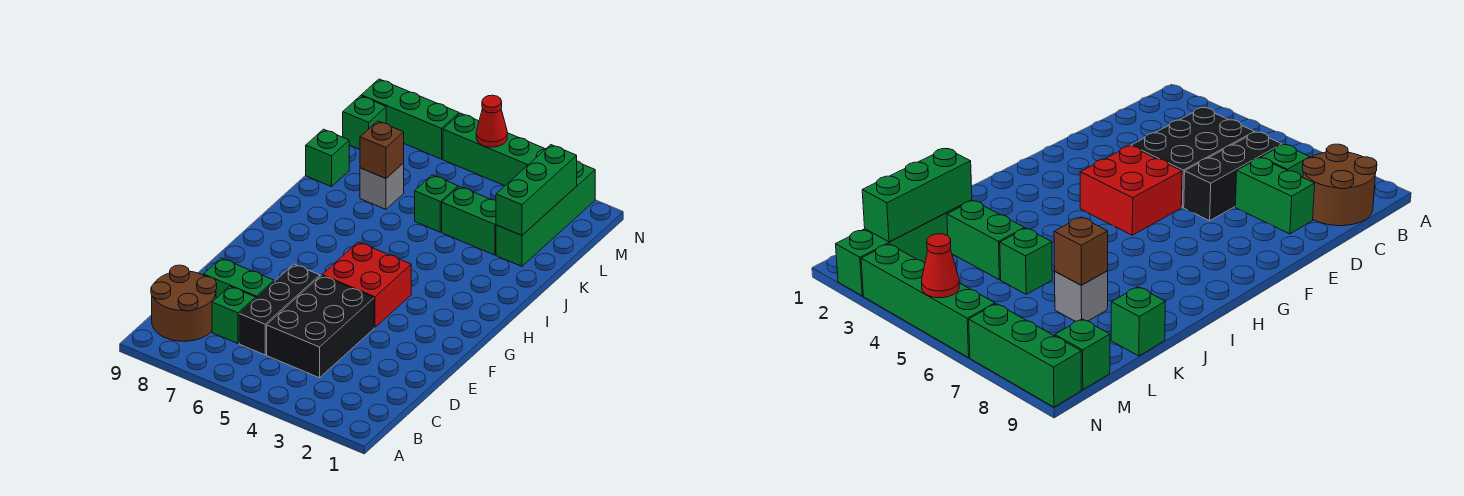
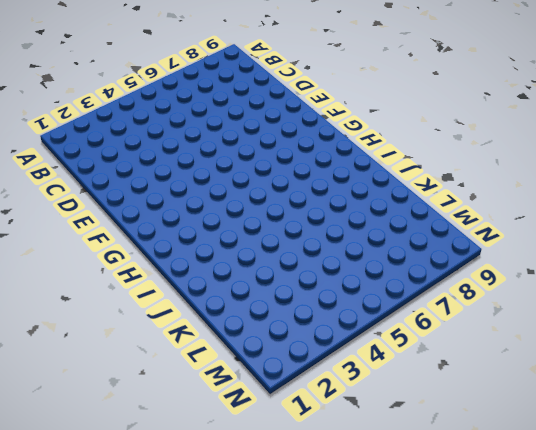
none -> brown 2x2 round brick [151,265,217,341]
none -> black 2x3 brick [267,276,374,378]
none -> black 1x3 brick [239,264,320,355]

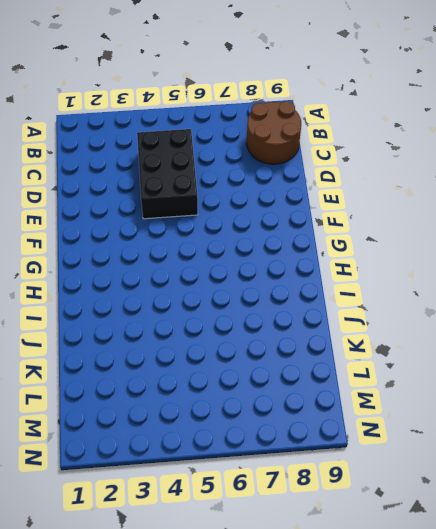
none -> black 1x3 brick [239,264,320,355]
none -> green 1x1 brick [212,286,256,344]
none -> green 1x2 brick [203,258,274,298]

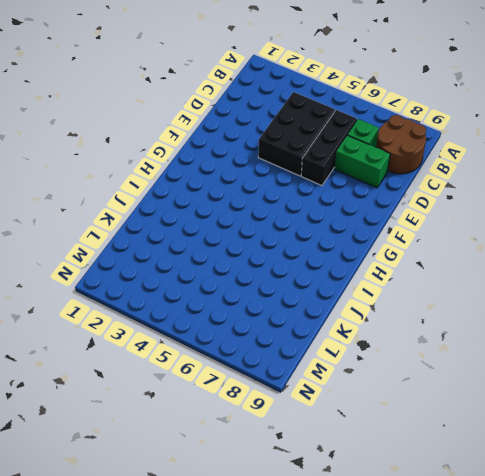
none -> red 2x2 brick [322,242,411,327]
none -> green 1x4 brick [496,161,595,266]
none -> green 1x2 brick [442,186,496,255]

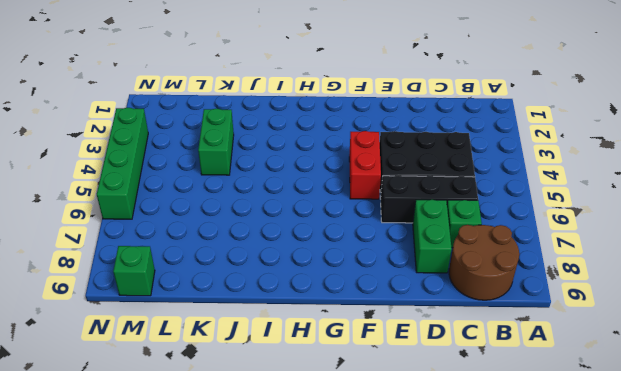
red 1x2 brick [349,131,381,199] -> red 2x2 brick [322,242,411,327]
none -> green 1x4 brick [496,161,595,266]
none -> green 1x1 brick [415,175,458,232]
none -> grey 1x1 brick [360,163,404,209]

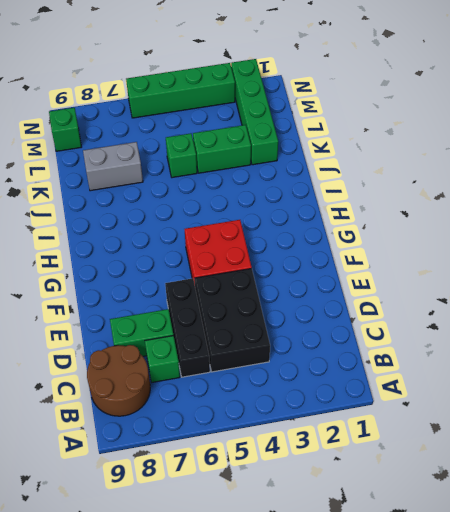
grey 1x2 brick [83,142,143,191] -> grey 1x1 brick [360,163,404,209]
none -> green 1x1 brick [306,129,349,187]
none -> green 1x3 brick [361,79,459,159]
none -> green 1x3 brick [496,145,577,235]

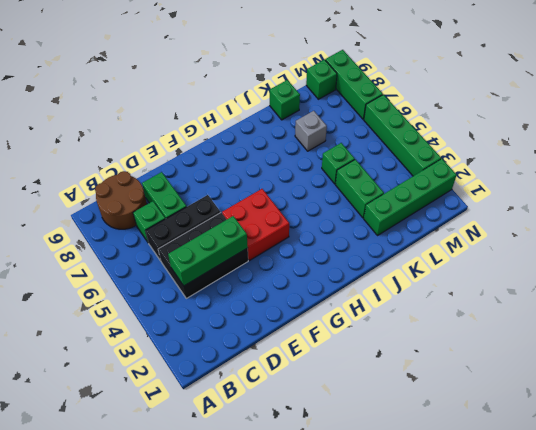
green 1x3 brick [168,216,248,286] -> green 1x3 brick moved to [496,145,577,235]
none -> brown 1x1 brick [360,121,404,178]
none -> red 1x1 cone [476,95,507,147]

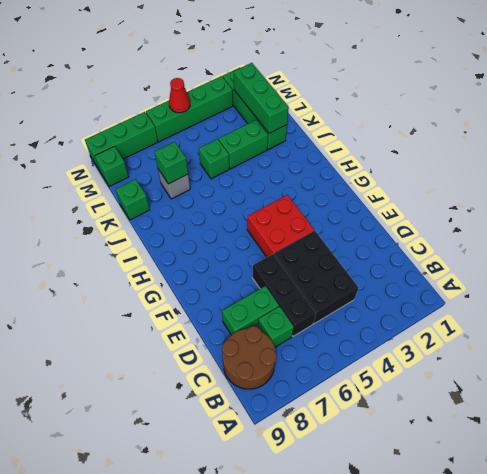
green 1x1 brick [154,142,188,184] -> brown 1x1 brick [360,121,404,178]

